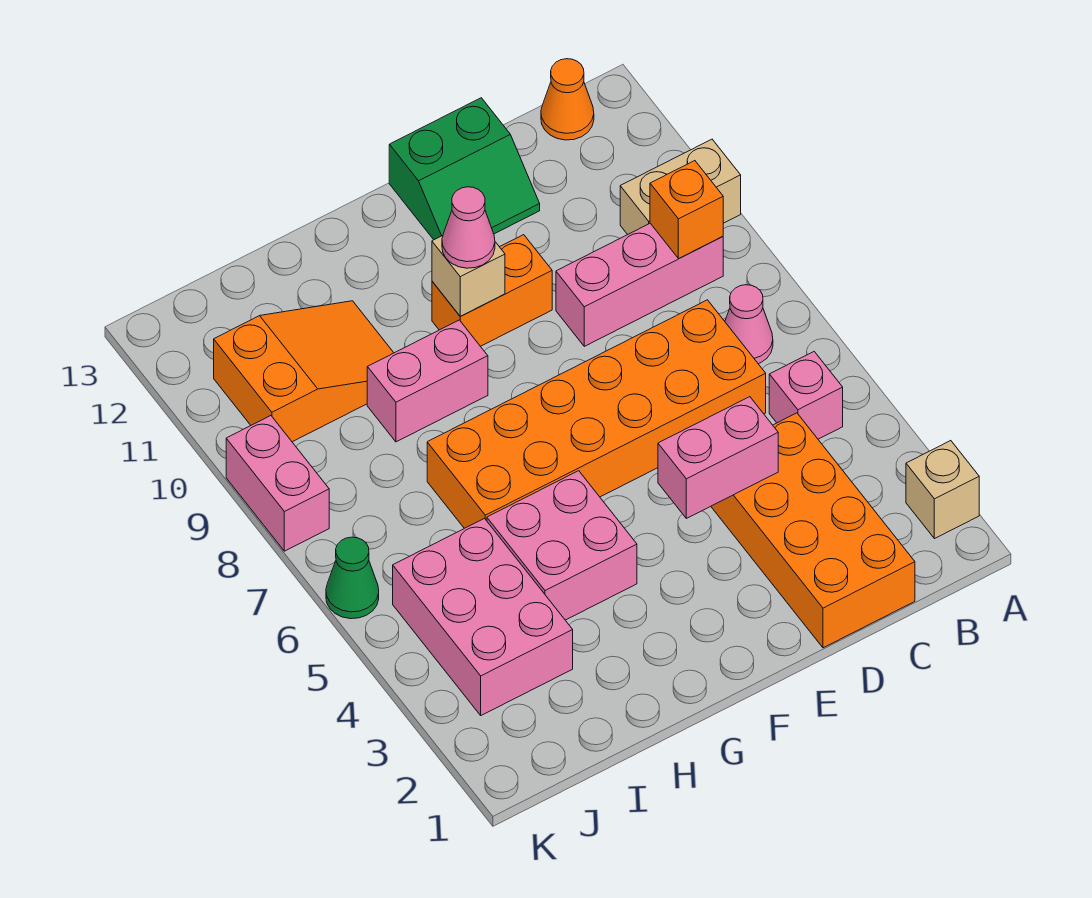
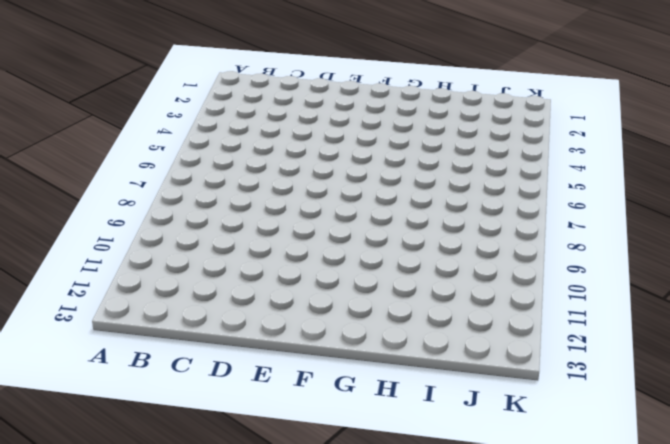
none -> tan 1x1 brick [906,441,979,539]
none -> tan 1x2 brick [620,139,741,235]
none -> pink 1x1 brick [769,352,843,439]

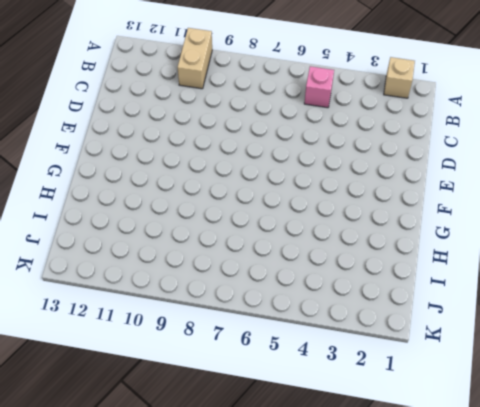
none -> pink 1x1 cone [725,285,773,364]
none -> pink 1x3 brick [556,223,723,346]
none -> orange 1x1 cone [541,59,594,140]

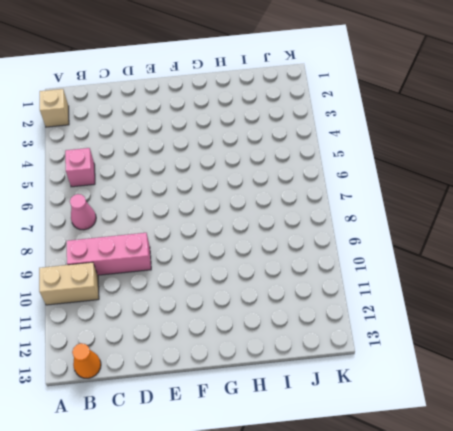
none -> orange 2x4 brick [711,413,915,648]
none -> orange 2x6 brick [427,300,766,528]
none -> green 2x2 slope [389,98,540,240]

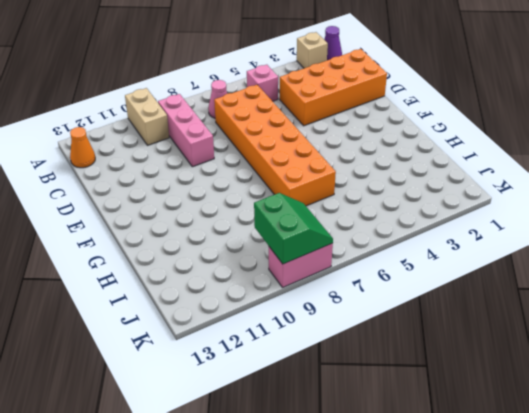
purple 1x1 cone [324,26,342,60] -> none
green 2x2 slope [254,193,333,264] -> green 2x2 slope moved to [389,98,540,240]
none -> orange 1x2 brick [432,235,552,346]
none -> pink 2x2 brick [487,471,637,620]
none -> pink 1x2 brick [367,320,488,442]

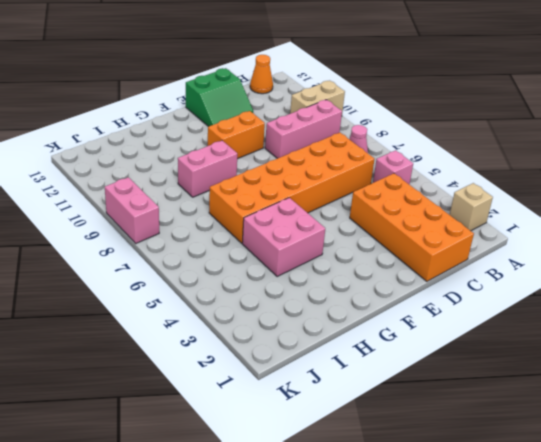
none -> orange 2x3 slope [214,301,394,442]
none -> pink 2x3 brick [393,519,573,715]
none -> green 1x1 cone [326,537,379,619]

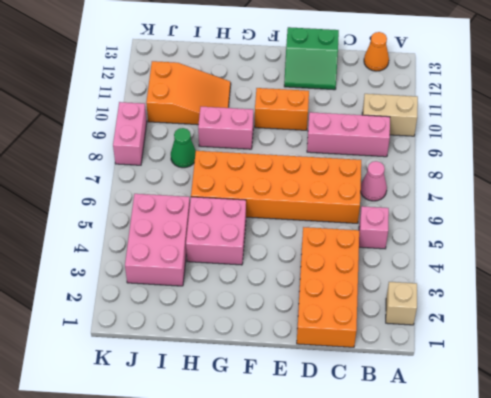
green 1x1 cone [171,128,196,168] -> green 1x1 cone moved to [326,537,379,619]
none -> orange 1x1 brick [650,161,723,259]
none -> pink 1x2 brick [658,397,778,518]
none -> tan 1x1 brick [432,236,505,316]

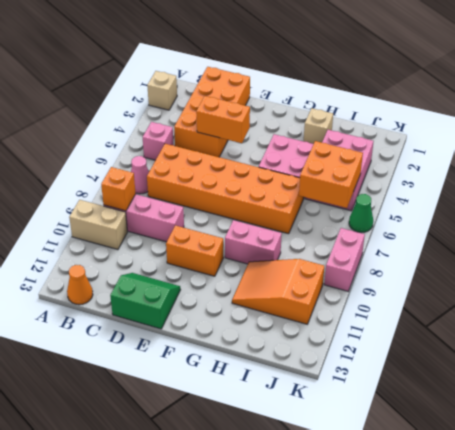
orange 1x2 brick [196,96,250,143] -> pink 1x2 brick [658,397,778,518]
tan 1x1 brick [304,108,333,144] -> tan 1x1 brick moved to [432,236,505,316]
orange 2x2 brick [299,141,363,208] -> none
none -> pink 1x1 cone [442,187,495,268]

